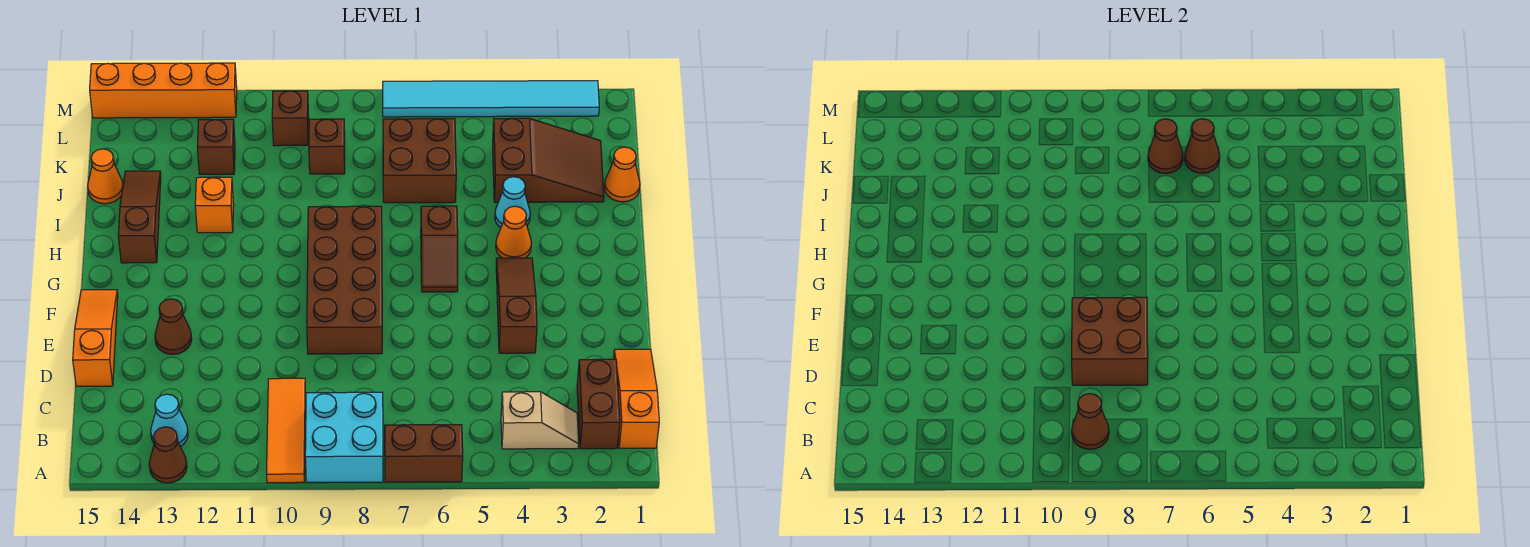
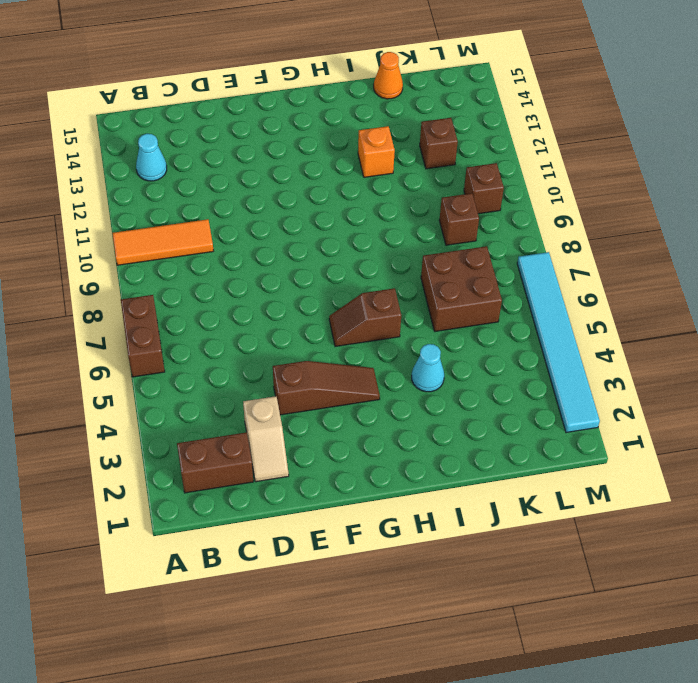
tan 1x2 slope [243,396,289,482] -> tan 1x2 slope moved to [501,392,579,449]
none -> cyan 2x2 brick [305,392,383,482]
none -> brown 1x1 cone [149,427,187,483]
none -> orange 1x3 slope [614,349,659,448]
none -> orange 1x3 slope [73,290,118,386]

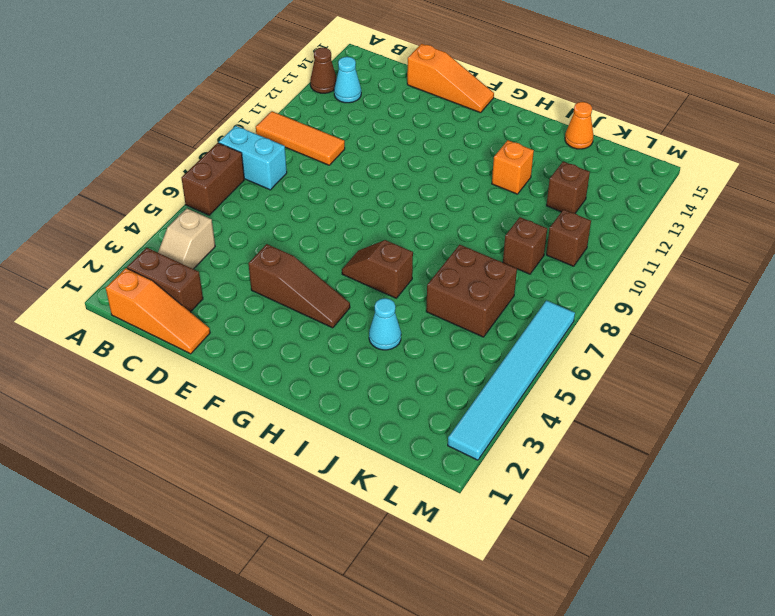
cyan 1x2 brick [219,126,287,190] -> cyan 2x2 brick [305,392,383,482]
none -> brown 2x4 brick [307,206,382,354]
none -> brown 1x1 cone [155,299,192,354]
none -> orange 1x1 cone [496,206,532,258]
none -> brown 1x3 slope [118,171,161,263]

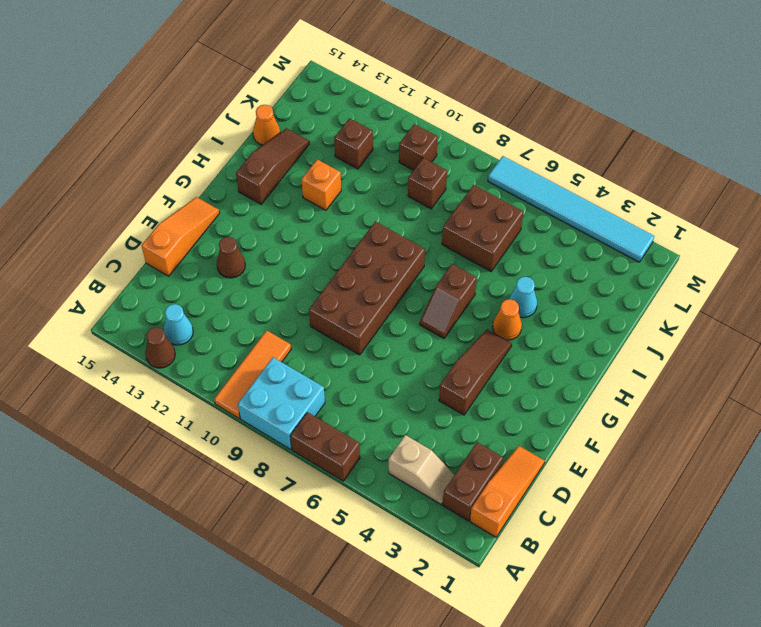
none -> orange 1x1 cone [604,147,640,202]
none -> brown 2x3 slope [493,118,604,202]
none -> orange 1x4 brick [90,63,237,118]
none -> brown 1x1 cone [1072,394,1109,449]

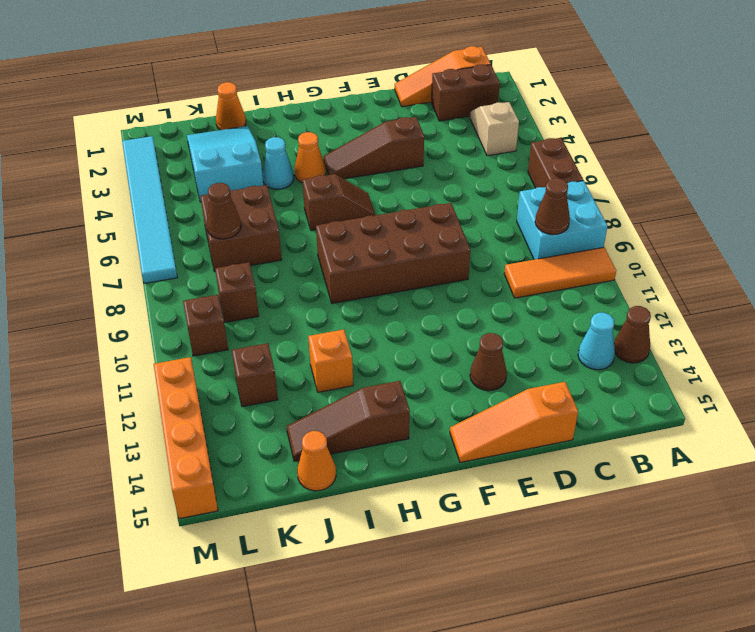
cyan 2x3 slope [187,126,263,202] -> brown 2x3 slope [493,118,604,202]
none -> brown 2x2 brick [1072,297,1148,385]
none -> brown 1x1 cone [1185,119,1220,173]

